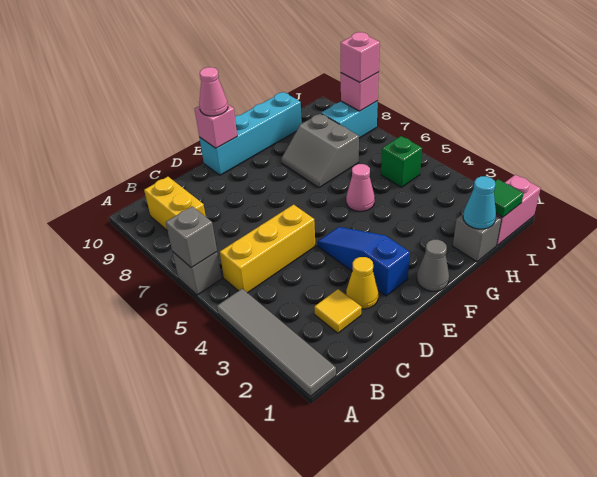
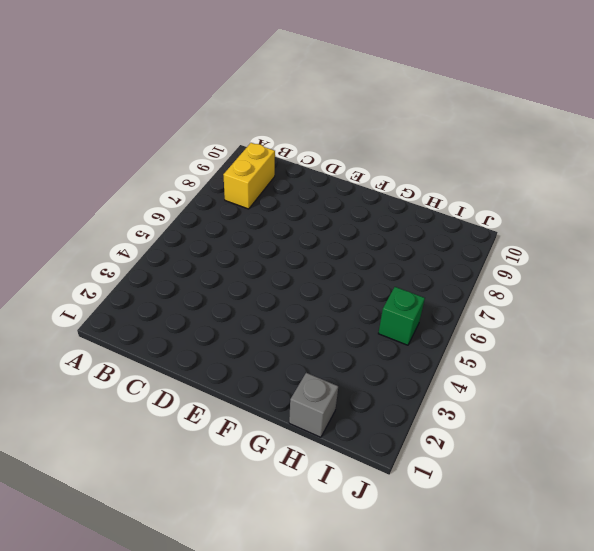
none -> grey 1x4 tile [217,289,336,396]
none -> grey 1x1 brick [173,252,222,295]
none -> yellow 1x3 brick [220,205,315,293]

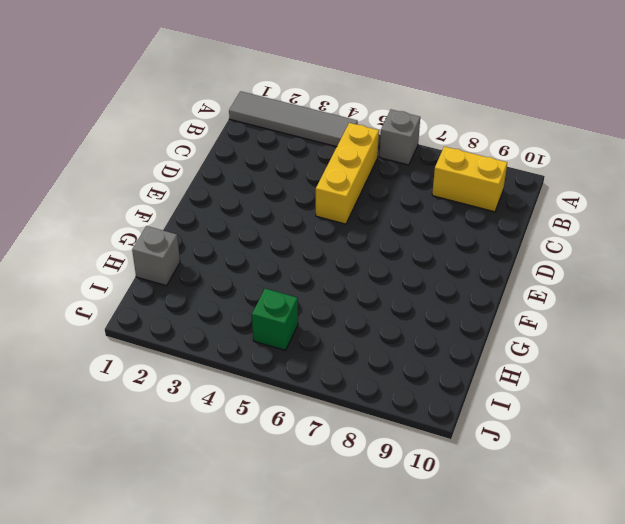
none -> yellow 1x1 tile [315,289,362,333]
none -> yellow 1x1 cone [346,257,378,309]
none -> blue 1x3 slope [317,227,410,296]

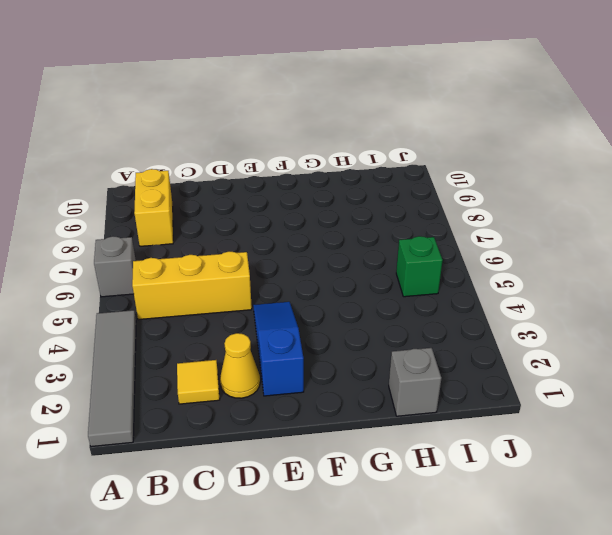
none -> cyan 1x4 brick [199,92,302,175]
none -> grey 1x1 cone [417,240,449,291]
none -> pink 1x1 cone [346,164,375,211]

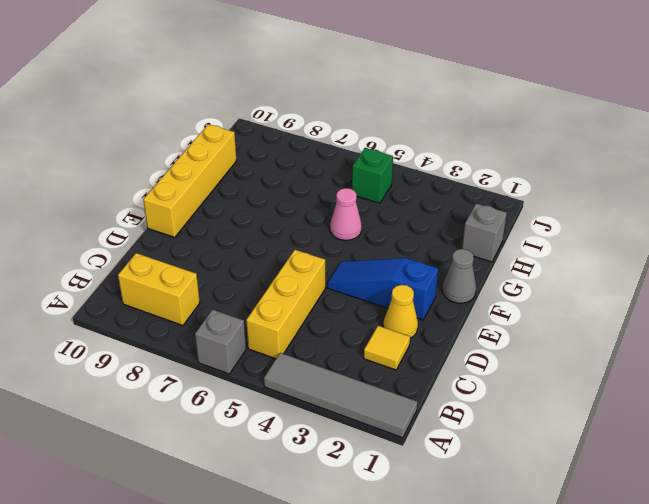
yellow 1x4 brick [143,124,236,237] -> cyan 1x4 brick [199,92,302,175]
none -> grey 2x2 slope [281,113,359,188]
none -> pink 1x2 brick [496,175,541,245]
none -> cyan 1x2 brick [321,101,378,138]

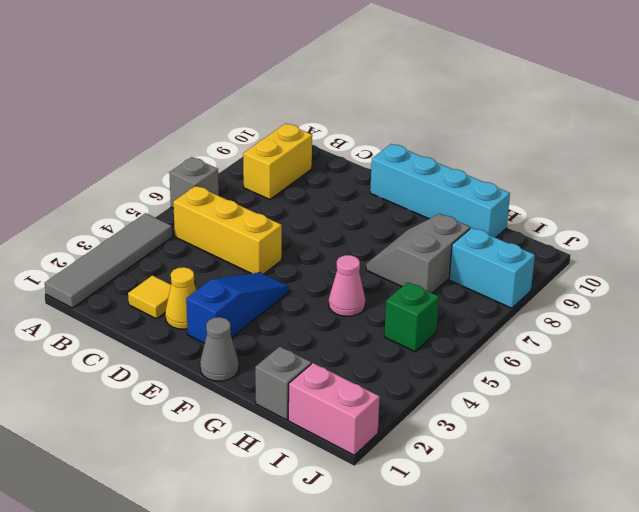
none -> grey 1x1 brick [166,206,217,268]
none -> pink 1x1 brick [195,105,237,148]
none -> cyan 1x1 cone [463,176,496,229]

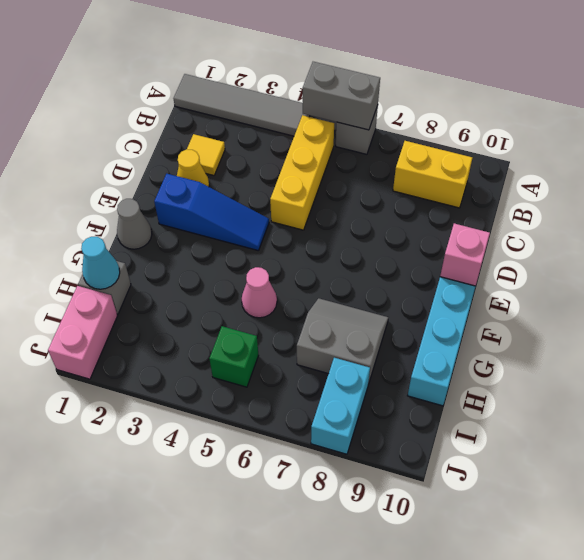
grey 1x2 brick [303,62,380,130] -> grey 1x1 brick [166,206,217,268]
none -> green 1x1 tile [494,179,524,217]
none -> pink 1x1 brick [341,72,379,111]
none -> pink 1x1 cone [199,67,228,116]

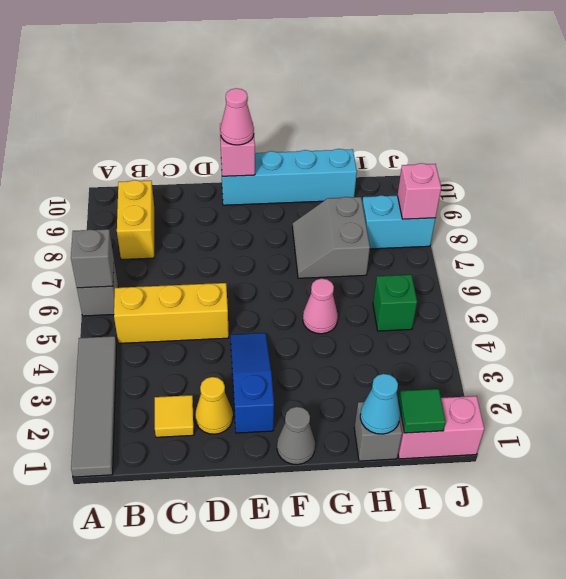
none -> pink 1x1 brick [341,32,380,83]

